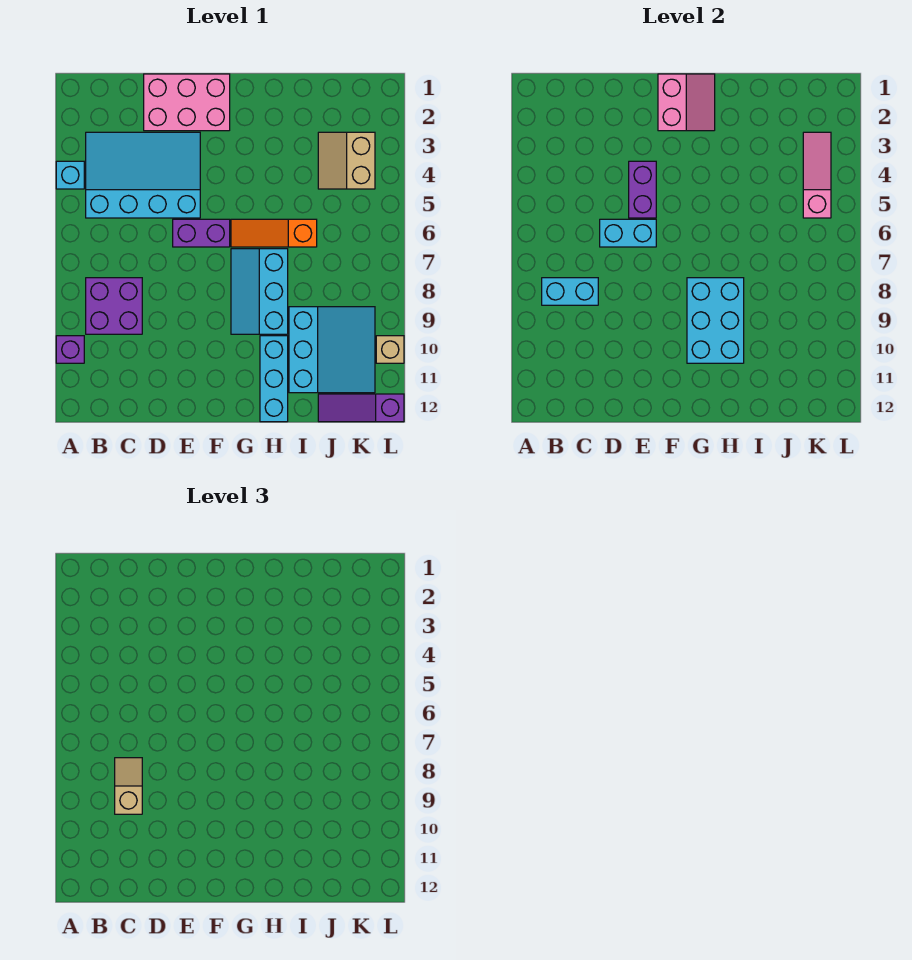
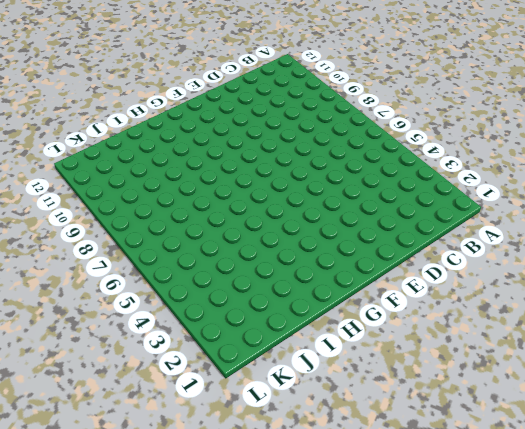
none -> cyan 1x1 brick [56,161,84,189]
none -> purple 1x1 brick [56,336,84,363]
none -> cyan 3x4 slope [86,132,200,218]

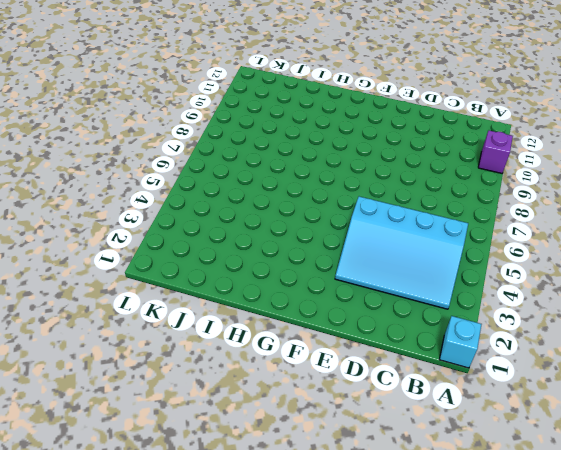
cyan 1x1 brick [439,316,482,368] -> cyan 1x1 brick moved to [56,161,84,189]
none -> purple 2x2 brick [86,278,142,334]
none -> pink 2x3 brick [144,74,230,131]
none -> purple 1x2 brick [173,219,230,247]

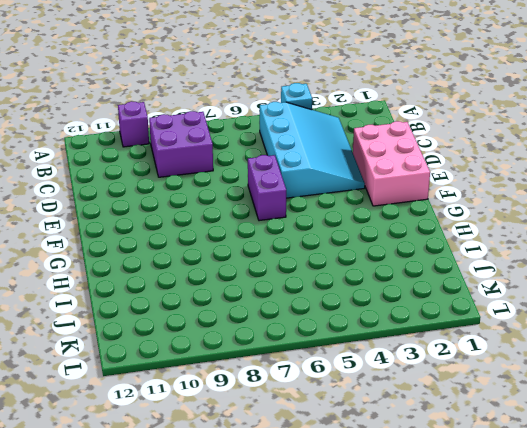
none -> orange 1x3 slope [231,219,317,247]
none -> cyan 2x3 slope [231,249,288,334]
none -> cyan 1x3 brick [260,336,288,422]

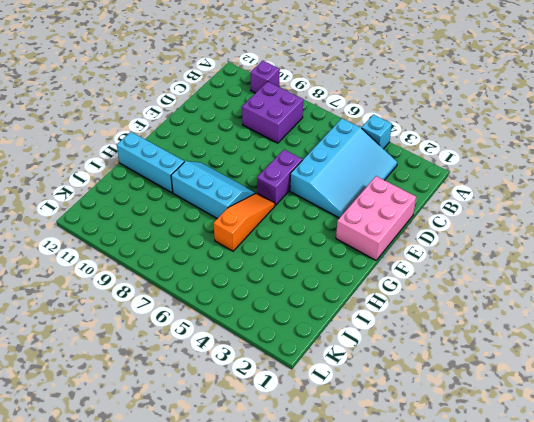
none -> cyan 3x3 slope [289,307,375,393]
none -> tan 2x2 slope [318,132,375,189]
none -> purple 1x3 slope [318,394,404,422]

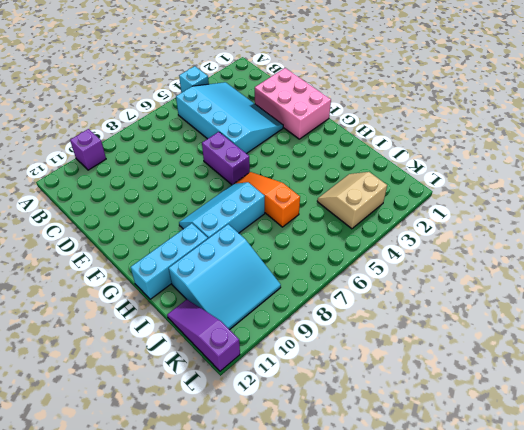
none -> purple 2x2 brick [86,278,142,334]
none -> tan 1x1 brick [376,336,404,363]
none -> cyan 1x2 brick [542,278,598,305]

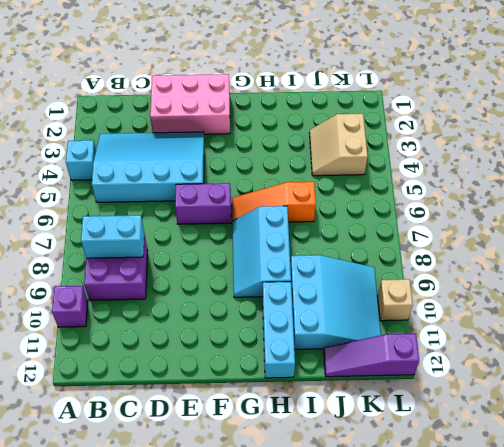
none -> cyan 1x2 brick [600,219,656,247]
none -> purple 1x2 brick [629,161,656,218]
none -> pink 2x2 slope [658,74,715,131]

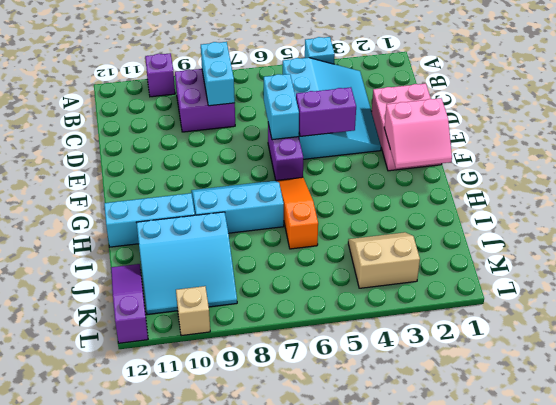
none -> cyan 2x3 brick [687,278,744,363]
none -> pink 1x3 slope [803,132,831,218]
none -> tan 1x2 slope [115,758,142,814]

